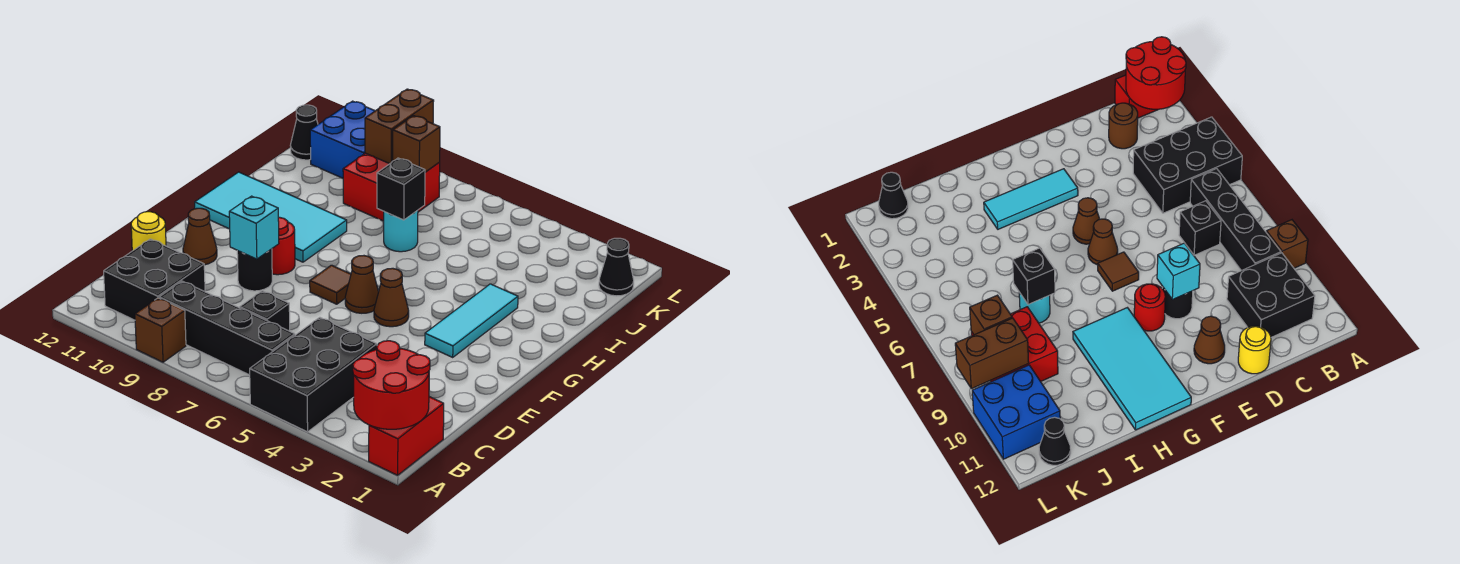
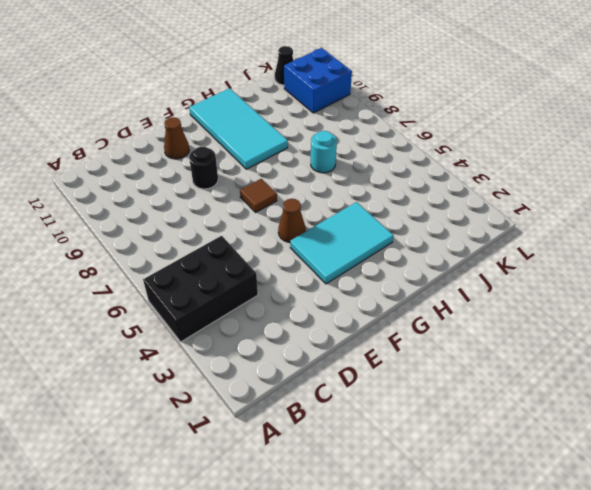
cyan 2x3 tile [290,202,393,284] -> cyan 1x3 tile [425,284,518,357]
none -> red 1x2 brick [369,397,444,475]
none -> brown 1x1 brick [135,298,186,362]
none -> black 1x4 brick [159,281,295,375]

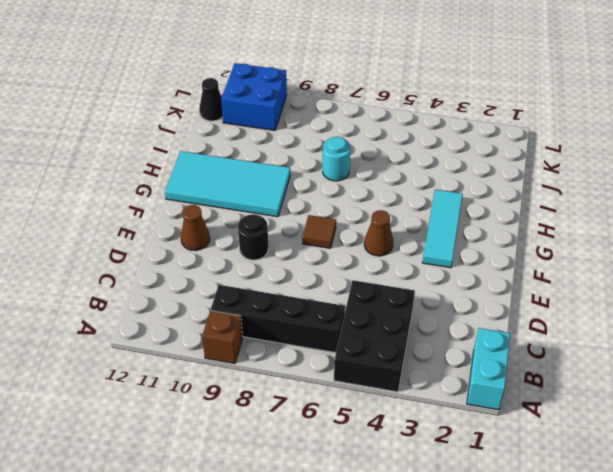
cyan 1x2 brick [467,328,510,410] -> red 1x2 brick [369,397,444,475]
none -> black 2x2 brick [104,239,205,320]
none -> brown 1x1 round brick [1109,103,1138,149]
none -> black 1x1 brick [240,291,290,331]

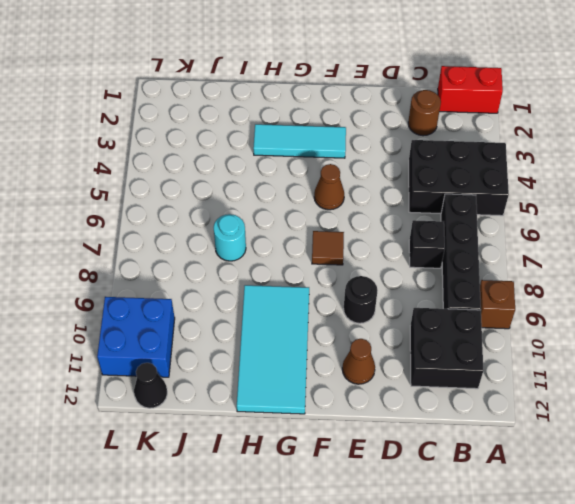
none -> yellow 1x1 round brick [131,212,166,251]
none -> brown 1x1 cone [345,256,378,313]
none -> red 1x1 round brick [272,217,295,275]

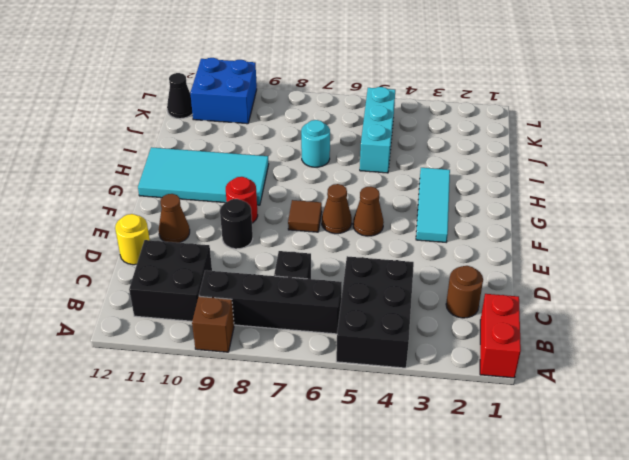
cyan 1x3 brick [360,87,395,173] -> none
none -> red 2x2 brick [343,153,440,221]
none -> black 1x1 cone [599,238,634,296]
none -> red 2x2 round brick [353,341,430,429]

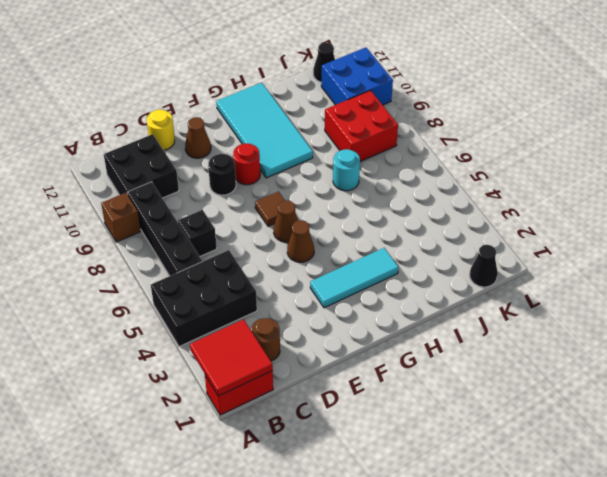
red 2x2 tile [190,319,273,396] -> red 2x2 round brick [353,341,430,429]
none -> cyan 1x1 brick [229,196,279,259]
none -> black 1x1 brick [377,158,425,220]
none -> brown 1x1 brick [393,116,440,172]

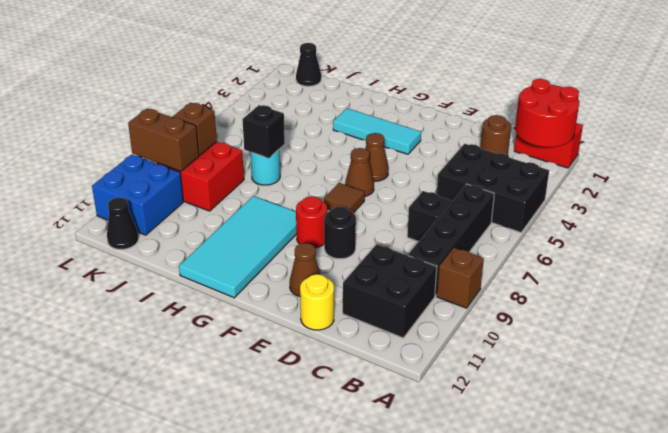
none -> cyan 1x1 brick [229,196,279,259]

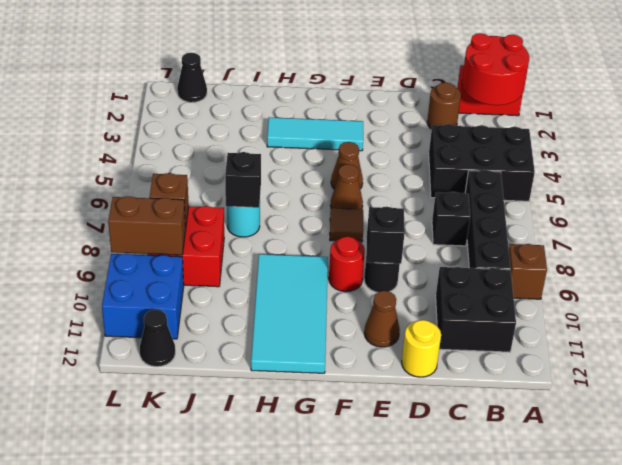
black 1x1 brick [367,207,405,264] -> cyan 1x1 brick [229,196,279,259]

